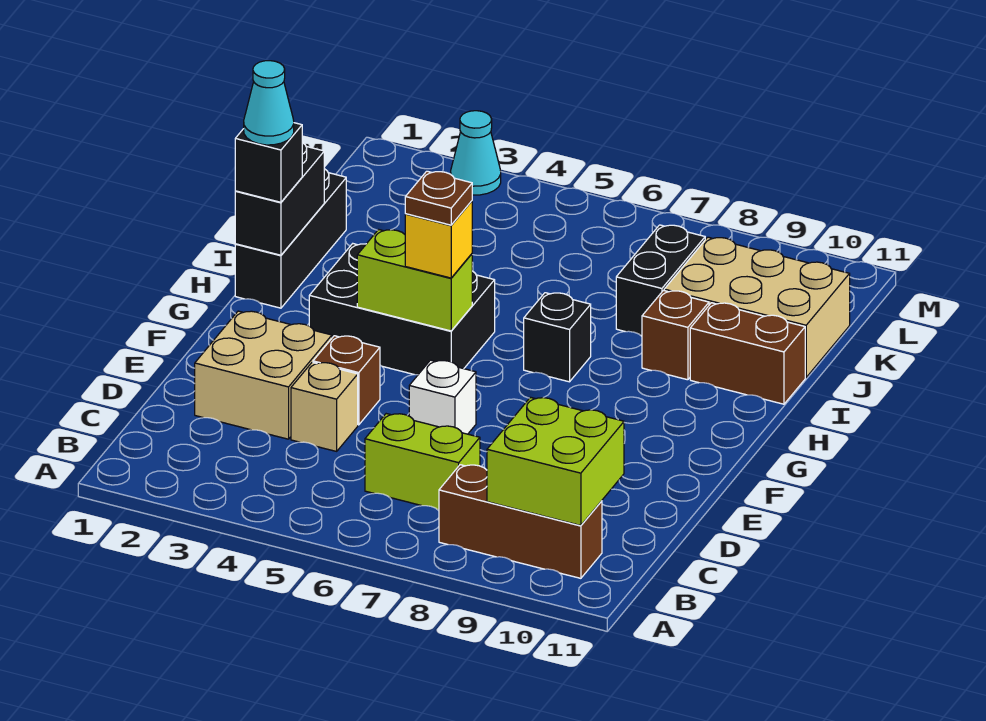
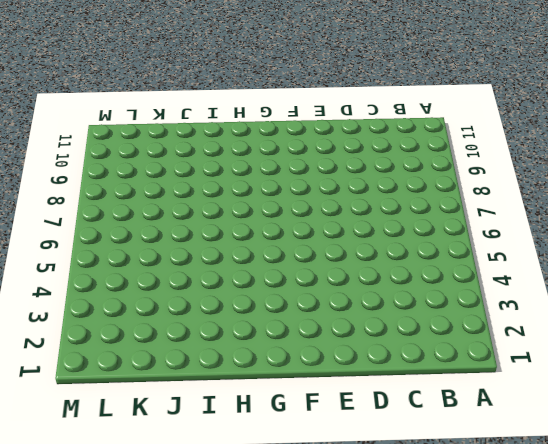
none -> brown 1x3 brick [439,465,602,578]
none -> lime 1x2 brick [365,414,480,510]
none -> tan 2x2 brick [195,311,332,439]

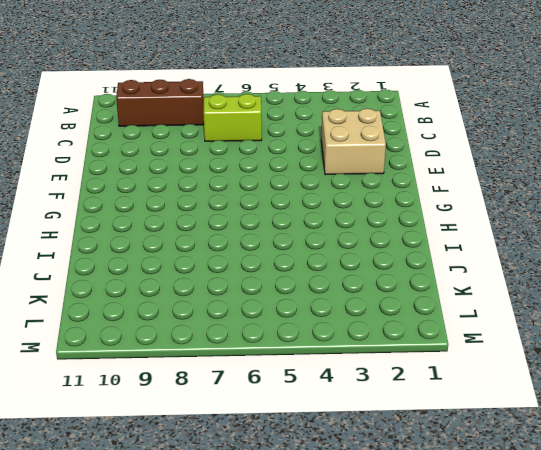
none -> tan 1x1 brick [291,362,358,451]
none -> brown 1x1 brick [313,336,380,425]
none -> white 1x1 brick [409,360,476,434]

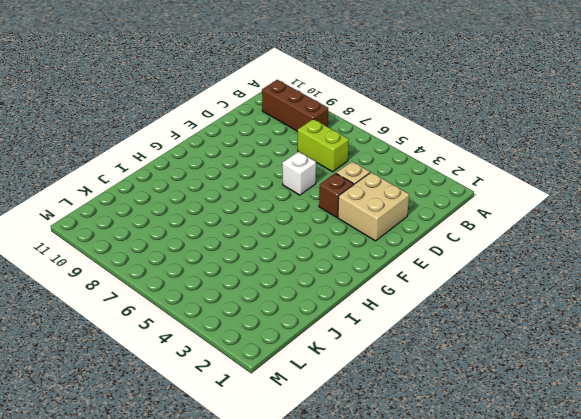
none -> black 2x3 brick [309,244,495,375]
none -> black 1x3 brick [235,169,346,308]
none -> black 1x1 brick [524,293,591,382]

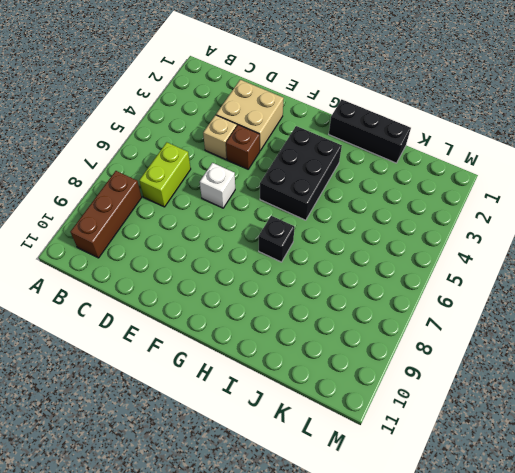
none -> brown 1x1 brick [642,291,709,380]
none -> brown 1x2 brick [690,303,805,404]
none -> black 1x2 brick [616,225,705,336]

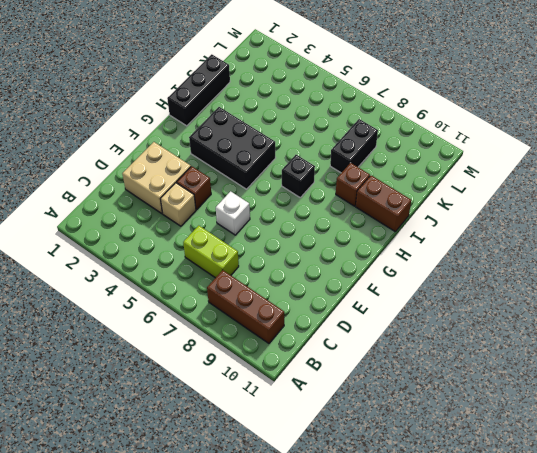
none -> tan 2x3 brick [664,237,850,378]
none -> cyan 1x1 cone [451,111,501,195]
none -> lime 2x2 brick [487,397,624,526]

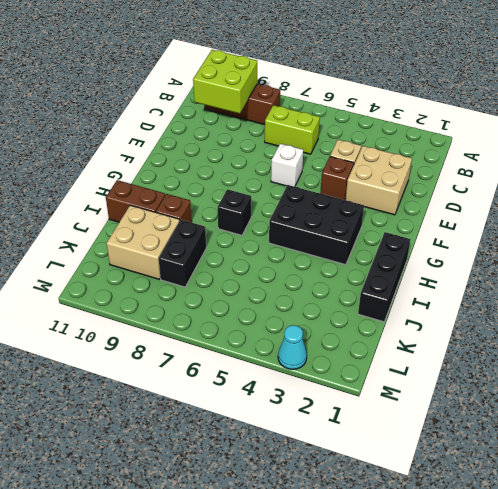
tan 2x2 brick [107,205,180,279] -> tan 2x3 brick [664,237,850,378]
none -> lime 1x2 brick [357,230,472,331]
none -> black 1x2 brick [235,143,324,255]
none -> yellow 1x1 brick [405,201,472,278]

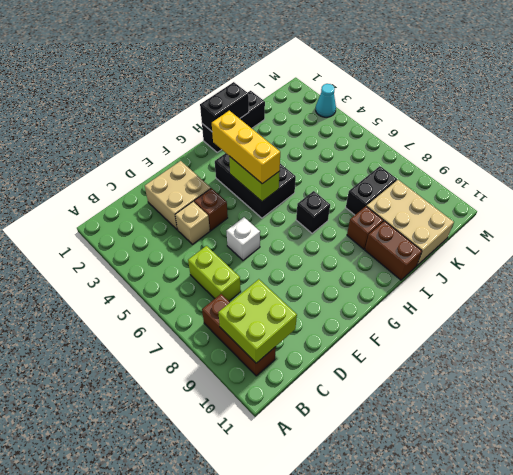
yellow 1x3 brick [212,111,280,184] -> yellow 1x1 brick [405,201,472,278]
none -> black 1x1 brick [235,123,302,202]
none -> brown 1x1 plate [405,171,472,225]
none -> cyan 1x1 cone [244,61,294,145]

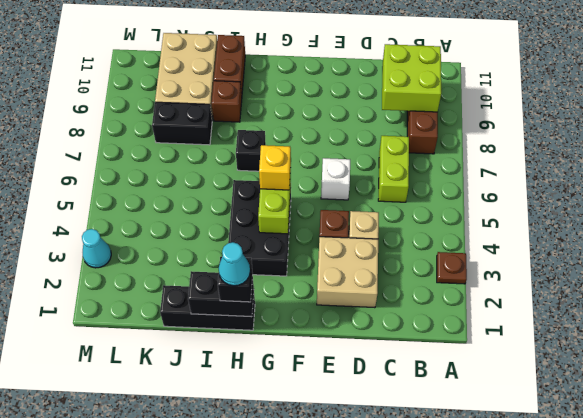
brown 1x1 plate [437,252,467,284] -> brown 1x1 plate moved to [405,171,472,225]

